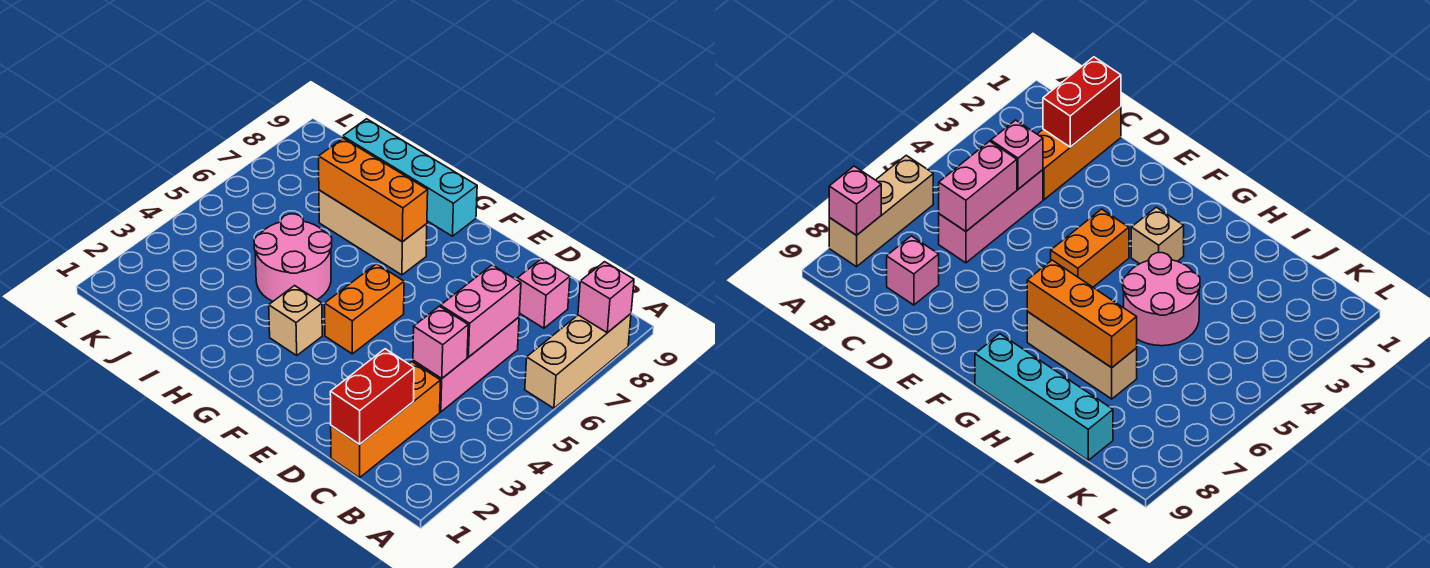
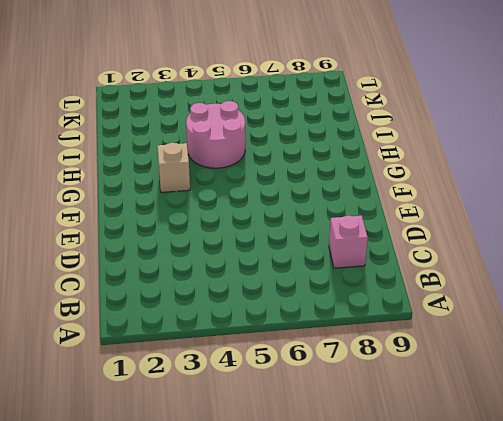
none -> tan 1x3 brick [525,314,631,408]
none -> orange 1x3 brick [331,362,440,478]
none -> pink 1x3 brick [413,317,519,412]

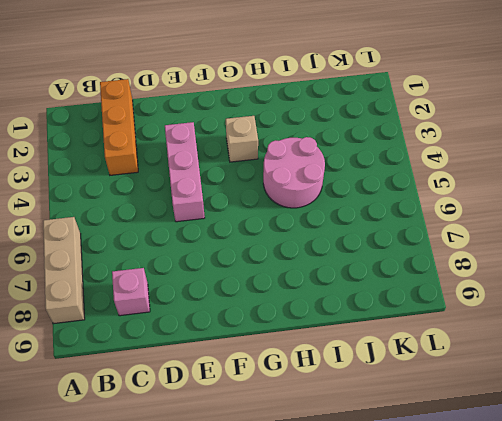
pink 1x3 brick [165,122,205,222] -> pink 1x3 brick moved to [413,317,519,412]
none -> orange 1x2 brick [325,264,404,354]
none -> tan 1x3 brick [319,190,427,275]
none -> cyan 1x4 brick [343,119,477,236]

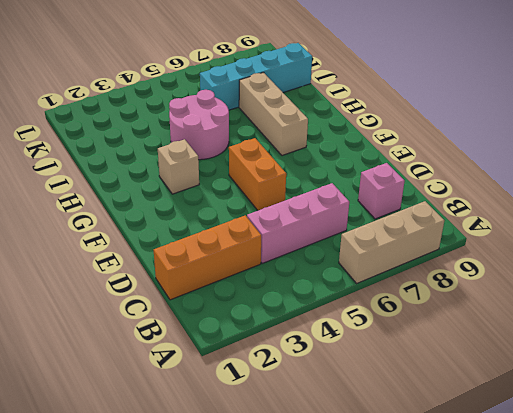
orange 1x2 brick [229,138,286,210] -> orange 1x2 brick turned to [325,264,404,354]
cyan 1x4 brick [200,43,312,110] -> cyan 1x4 brick turned to [343,119,477,236]
none -> pink 1x1 brick [578,262,634,333]
none -> red 1x2 brick [330,349,414,444]
none -> pink 1x1 brick [413,306,468,379]

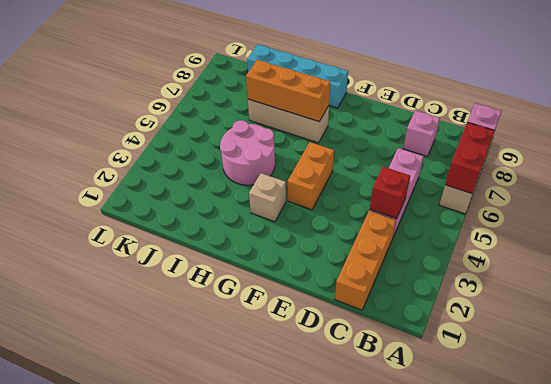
red 1x2 brick [445,122,495,194] -> red 1x2 brick moved to [330,349,414,444]
red 1x1 brick [370,167,410,219] -> pink 1x1 brick [413,306,468,379]
none -> pink 1x2 brick [441,265,521,357]

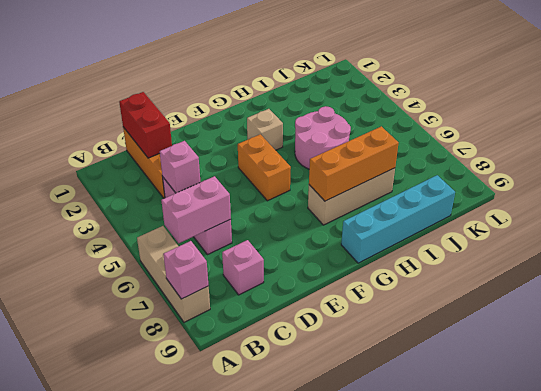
pink 1x2 brick [161,176,231,243] -> pink 1x2 brick turned to [441,265,521,357]

